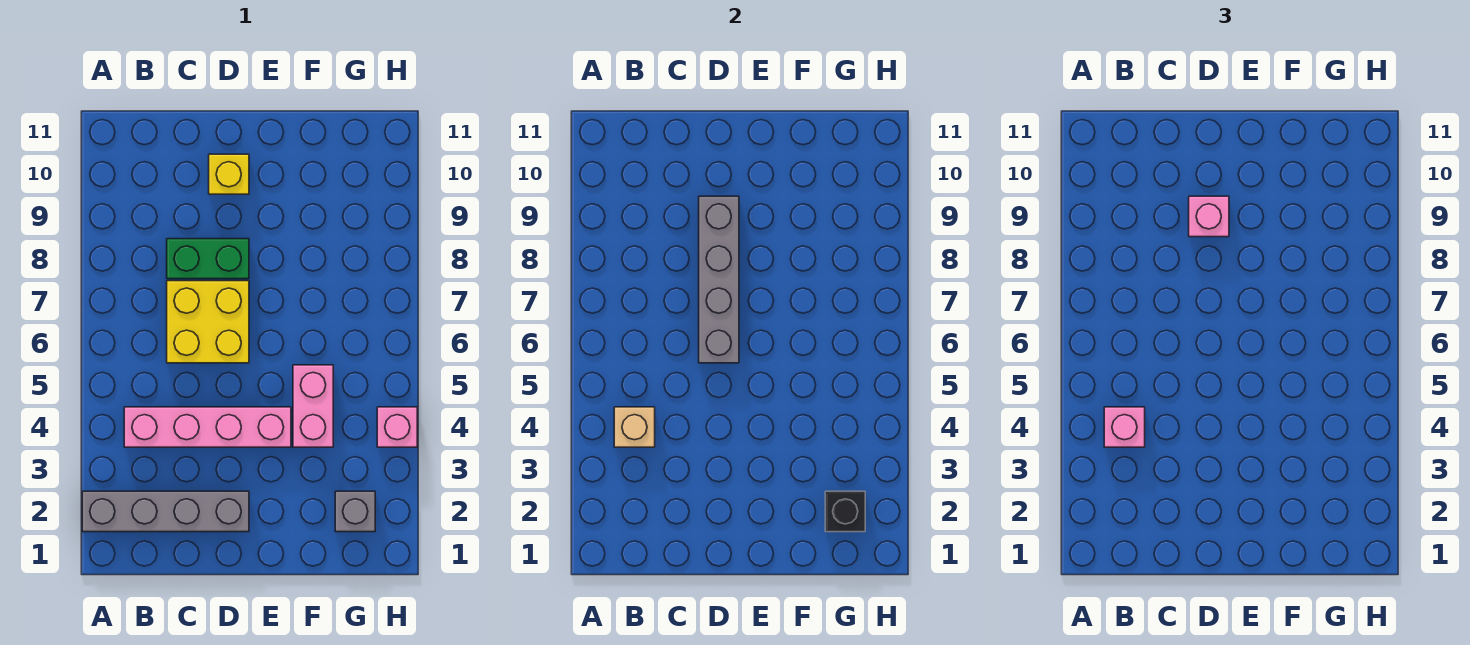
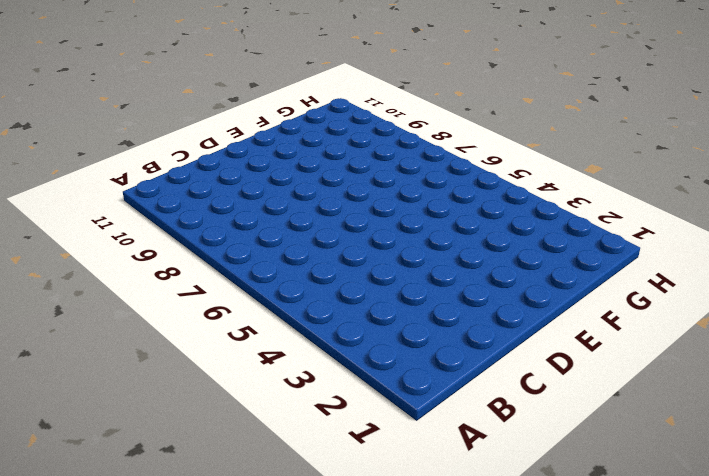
none -> grey 1x4 brick [82,491,249,532]
none -> pink 1x4 brick [124,407,291,447]
none -> yellow 2x2 brick [167,281,249,363]

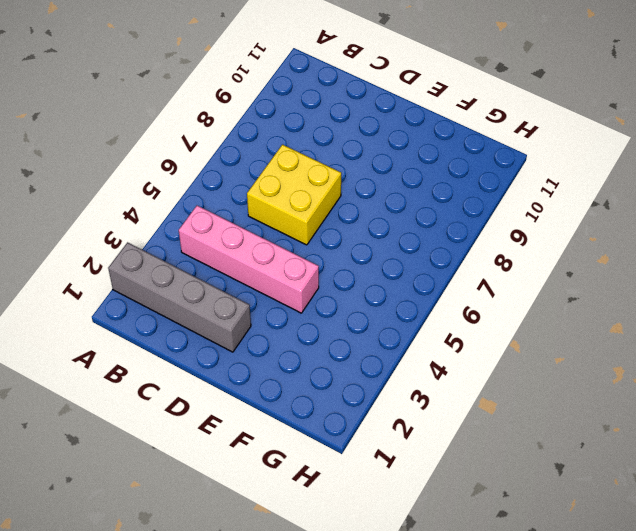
none -> green 1x2 brick [167,239,249,279]
none -> yellow 1x1 brick [209,154,249,194]
none -> pink 1x2 brick [293,365,333,447]

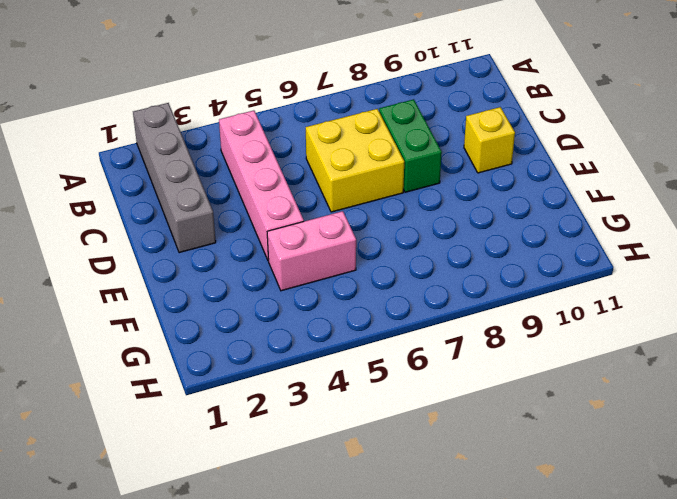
none -> grey 1x1 brick [335,491,375,532]
none -> pink 1x1 brick [377,407,417,447]
none -> tan 1x1 brick [614,407,655,447]

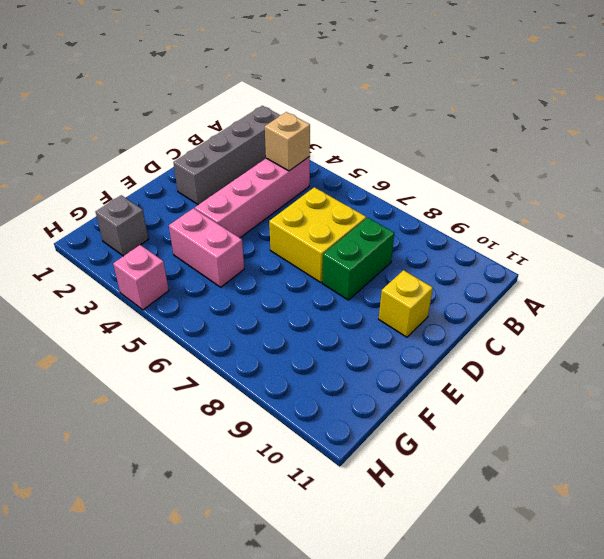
none -> grey 1x4 brick [699,196,739,363]
none -> black 1x1 brick [825,491,865,532]
none -> pink 1x1 brick [1104,407,1145,447]

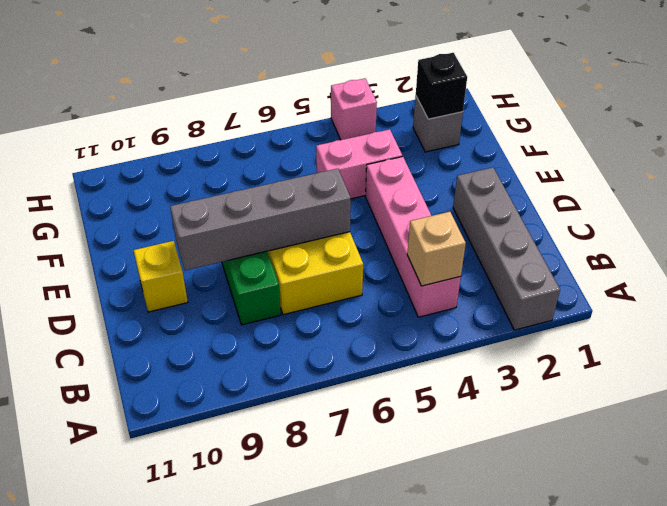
none -> pink 1x1 brick [1104,407,1145,447]
none -> pink 1x1 brick [1189,196,1229,237]

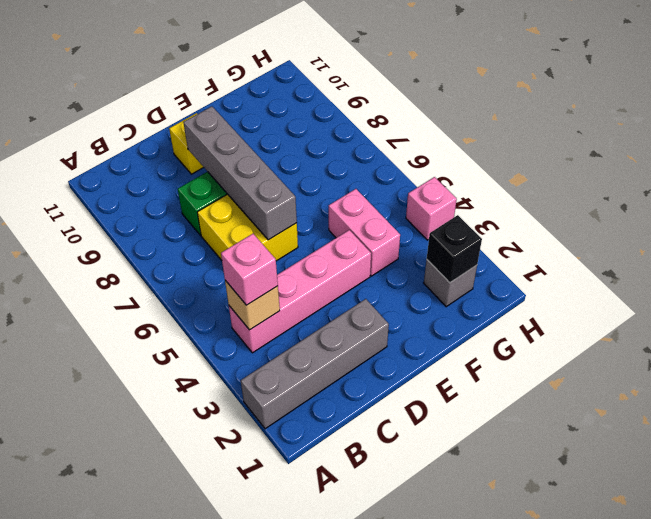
none -> pink 1x1 brick [1189,196,1229,237]

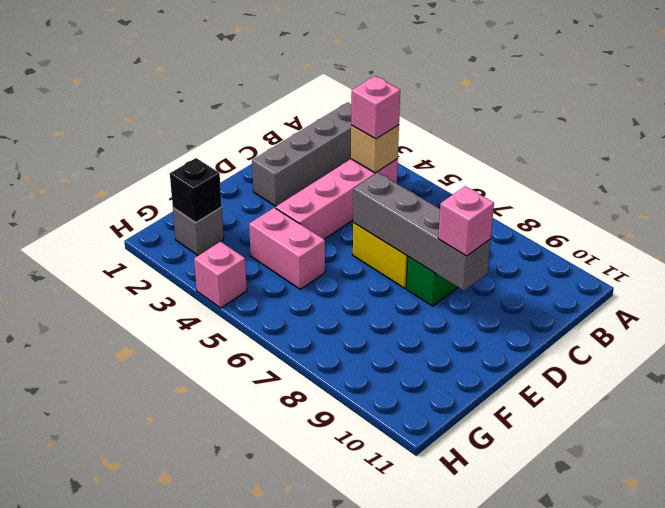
none -> yellow 1x1 brick [209,154,249,194]

